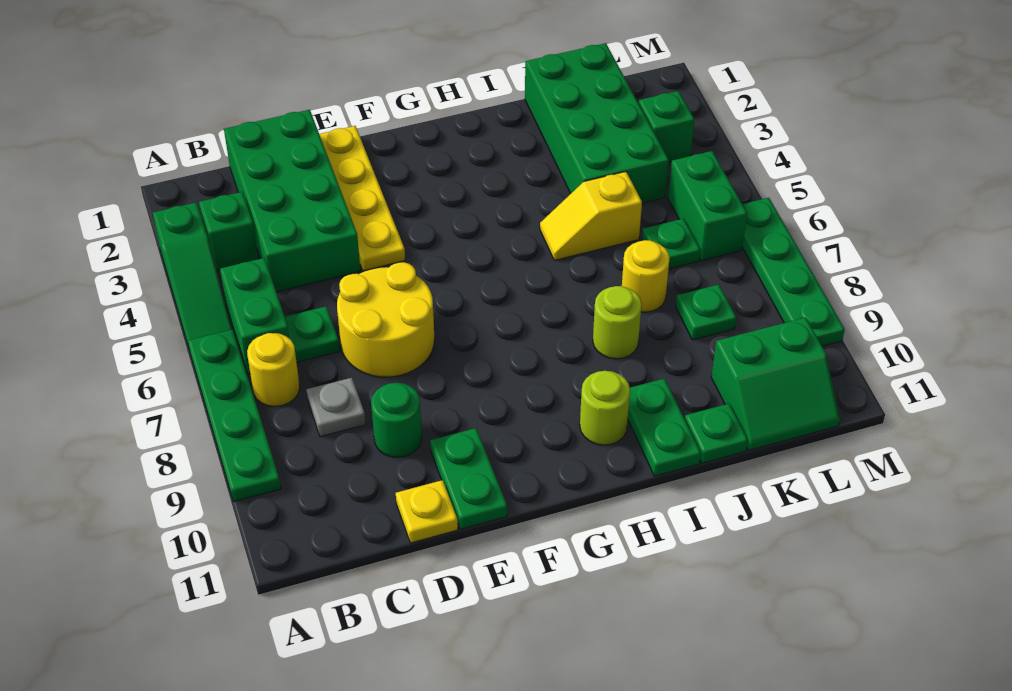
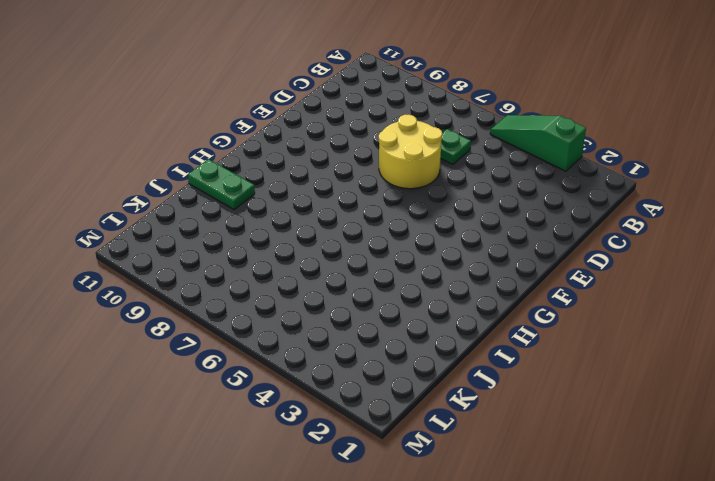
none -> green 1x4 plate [188,329,281,502]
none -> green 1x1 brick [199,192,258,270]
none -> green 1x2 brick [220,258,289,374]

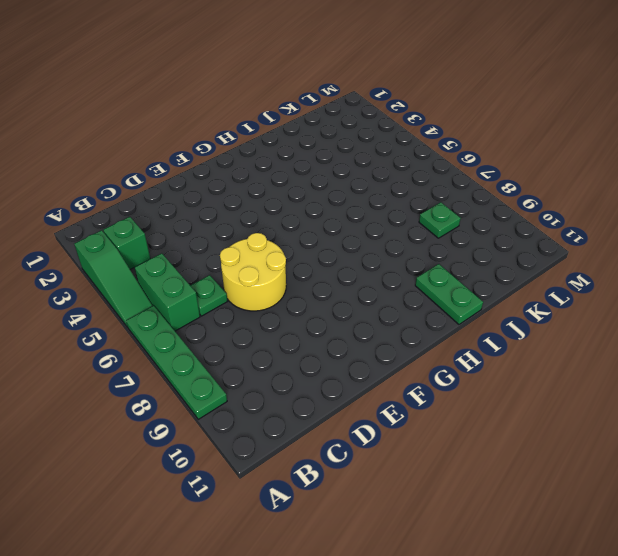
none -> yellow 1x1 round brick [247,333,300,406]
none -> green 2x4 brick [224,110,360,292]
none -> grey 1x1 plate [306,378,366,437]

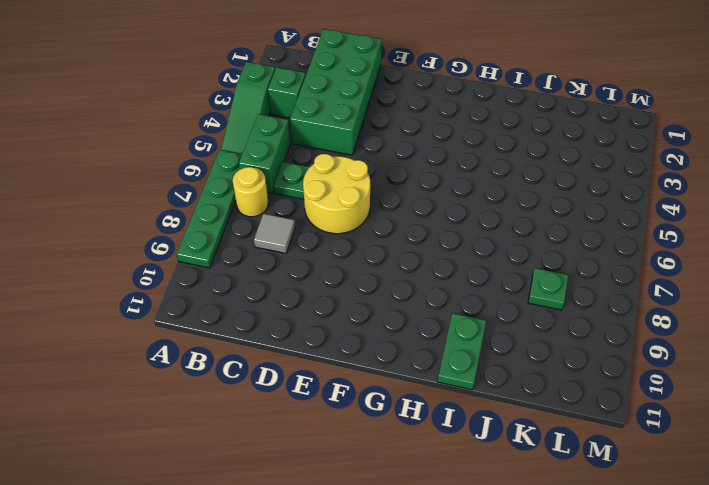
grey 1x1 tile [254,214,295,253] -> grey 1x1 plate [306,378,366,437]
none -> green 1x1 round brick [371,383,422,457]
none -> yellow 1x1 plate [396,480,458,543]
none -> yellow 1x4 plate [319,126,405,271]

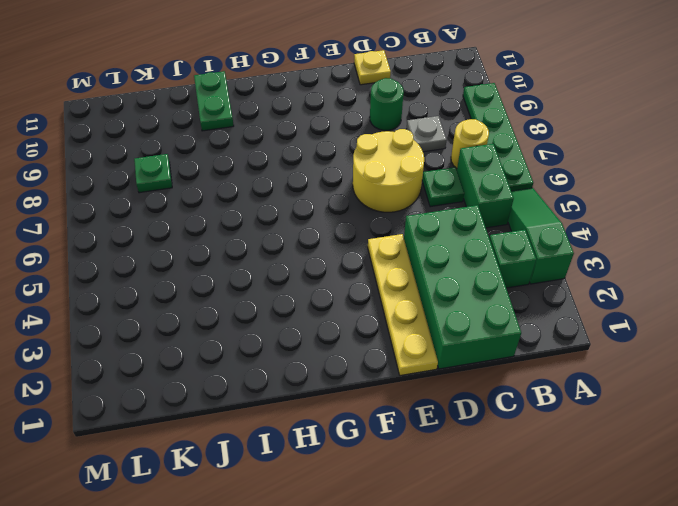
none -> green 1x2 plate [430,428,507,529]
none -> lime 1x1 round brick [580,371,630,445]
none -> yellow 1x2 slope [540,172,642,260]

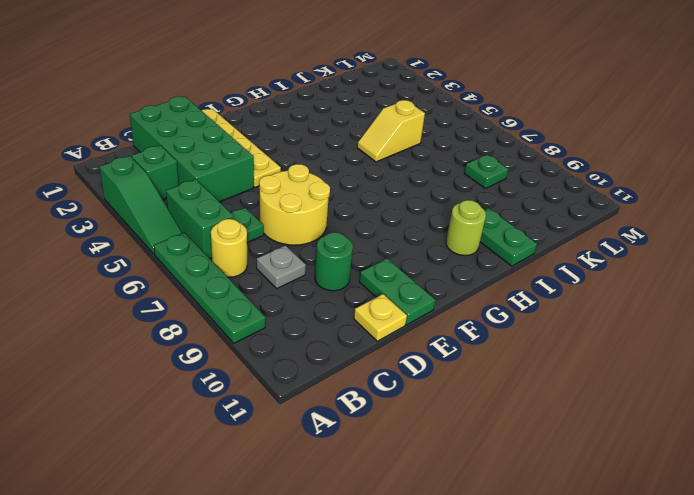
none -> lime 1x1 round brick [593,286,642,359]
none -> green 2x4 brick [525,43,669,203]
none -> yellow 1x1 round brick [622,240,670,312]

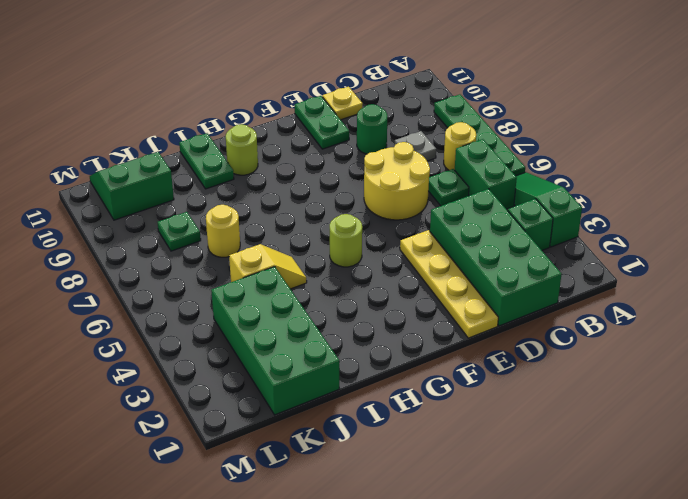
lime 1x1 round brick [330,214,362,267] -> lime 1x1 round brick moved to [593,286,642,359]
none -> green 1x1 plate [685,404,748,463]
none -> green 1x1 plate [642,219,700,269]
none -> green 1x1 brick [639,91,694,162]

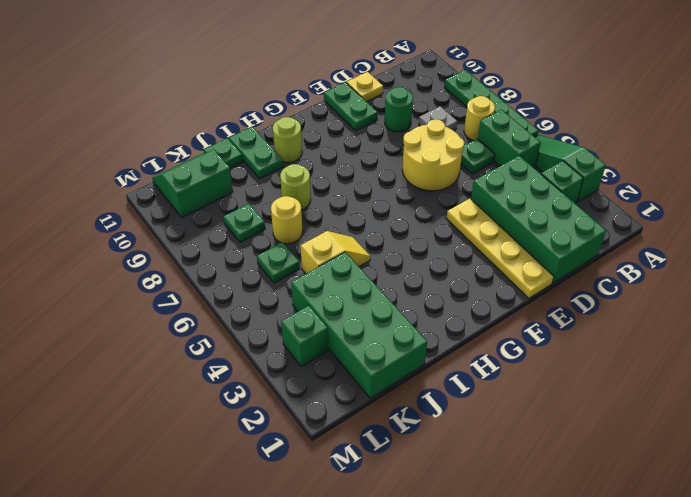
none -> green 1x2 brick [668,151,747,261]
none -> green 1x4 plate [742,198,845,346]

